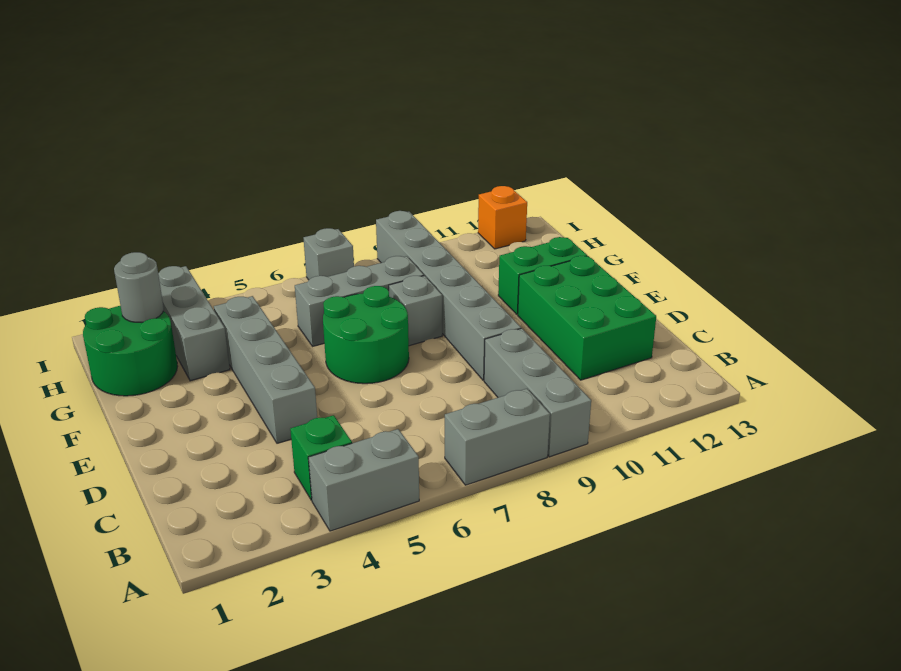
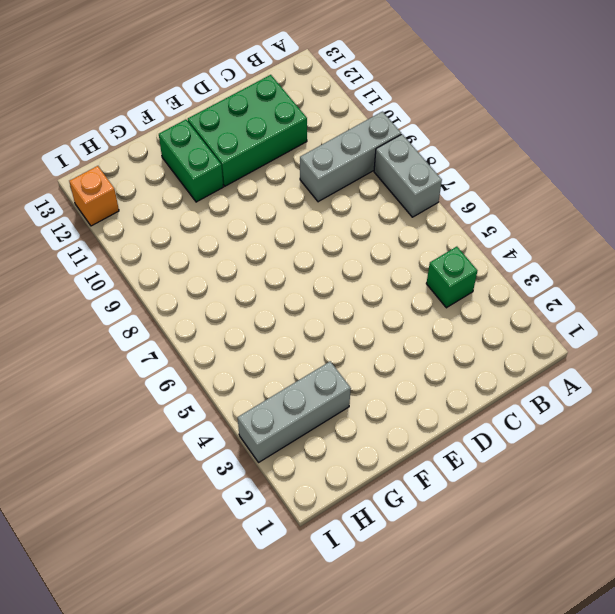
none -> grey 1x2 brick [308,429,419,531]
none -> grey 1x4 brick [214,296,317,443]
none -> grey 1x6 brick [376,211,521,380]

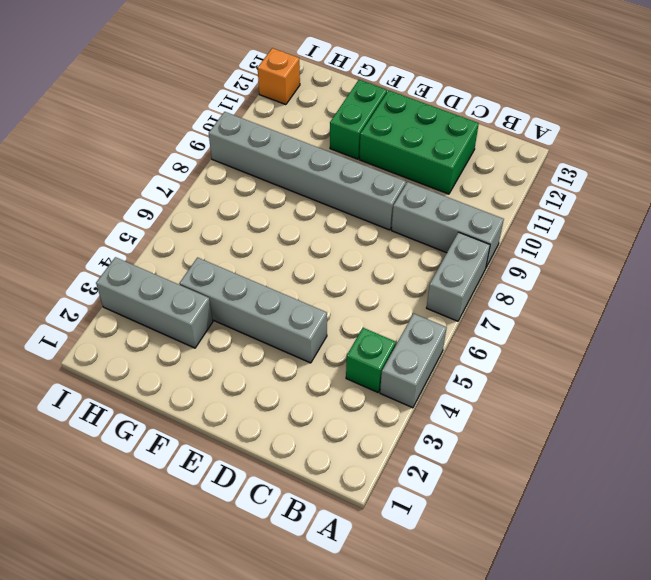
none -> green 2x2 round brick [323,286,409,384]
none -> grey 1x1 brick [389,276,442,346]
none -> green 2x2 round brick [83,306,178,396]

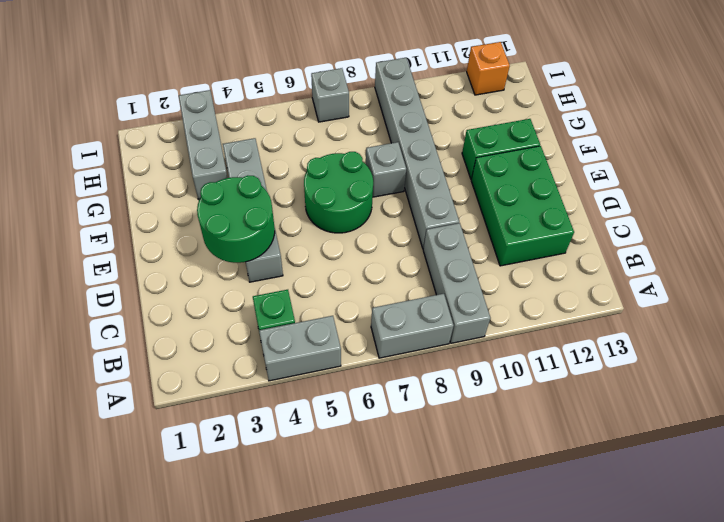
green 2x2 round brick [197,176,275,263] -> green 2x2 round brick moved to [83,306,178,396]
none -> grey 1x3 brick [295,256,424,347]
none -> grey 1x1 round brick [114,252,164,323]

